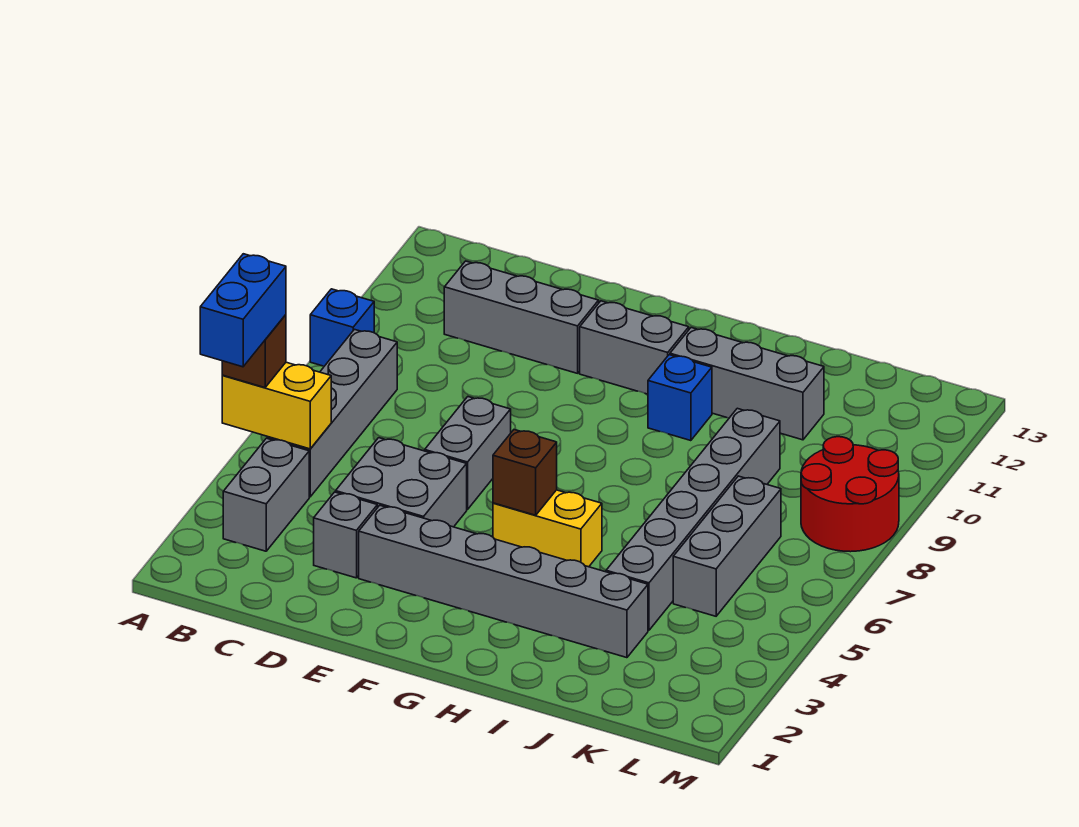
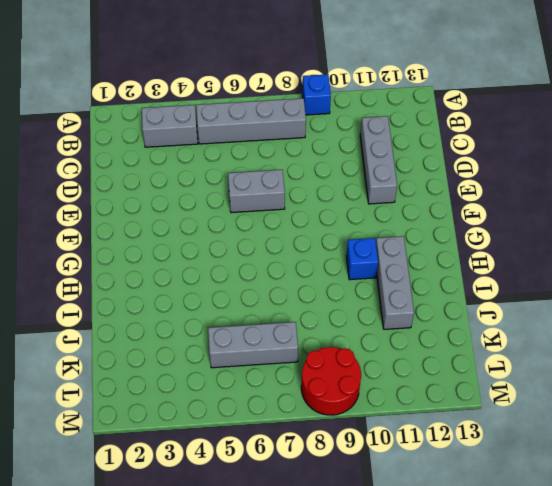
none -> grey 1x1 brick [314,492,377,578]
none -> grey 2x2 brick [336,438,467,527]
none -> grey 1x6 brick [359,505,648,658]

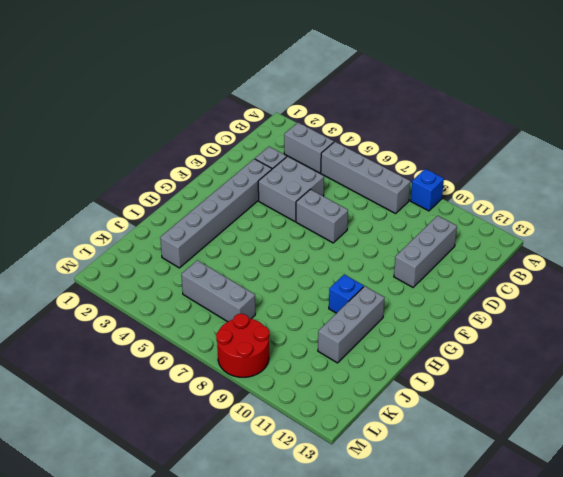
none -> grey 1x2 brick [580,301,689,394]
none -> yellow 1x2 brick [493,490,602,567]
none -> grey 1x6 brick [606,408,780,630]

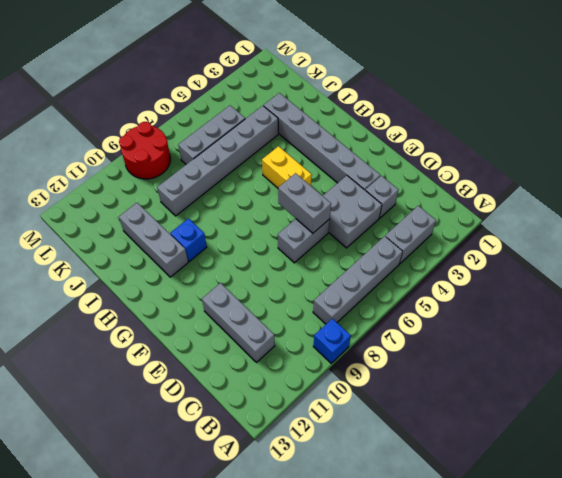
grey 1x2 brick [278,173,331,233] -> grey 1x2 brick moved to [580,301,689,394]
none -> yellow 1x2 brick [222,362,331,449]
none -> brown 1x1 brick [493,430,557,515]
none -> brown 1x1 brick [222,315,286,388]

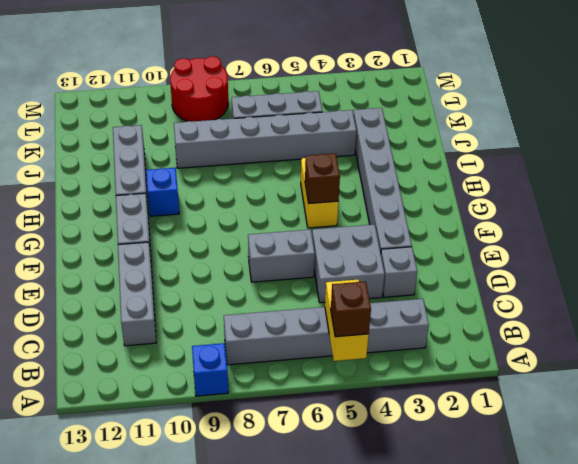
none -> blue 1x2 brick [200,254,286,367]

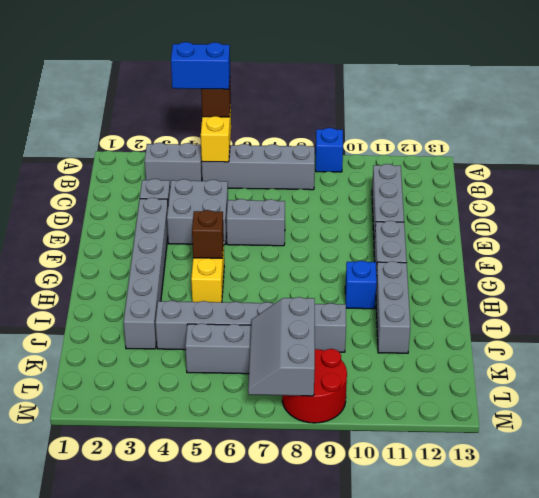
grey 2x3 slope [248,297,315,396] -> none

